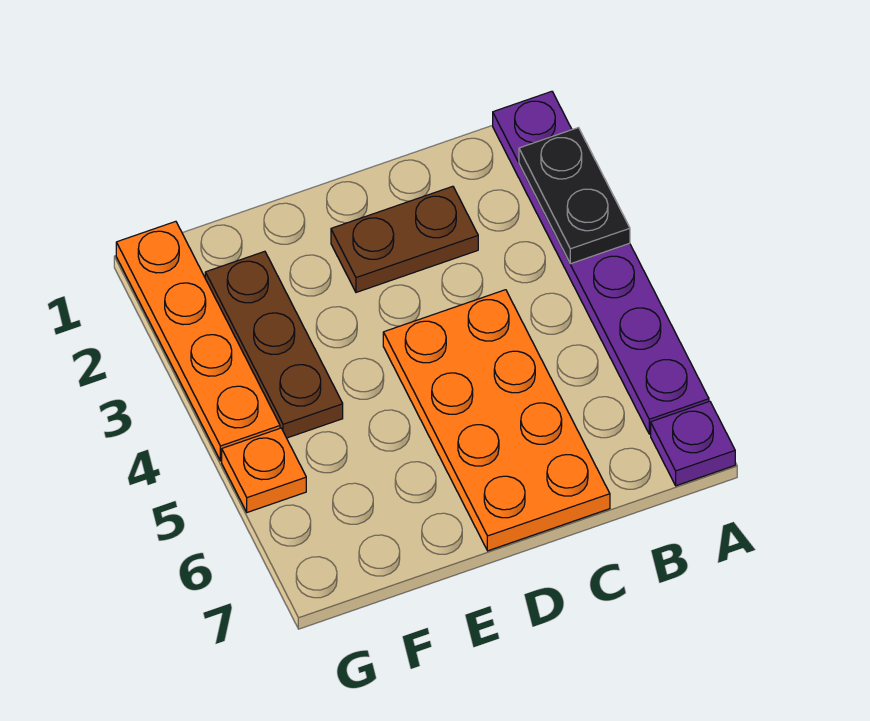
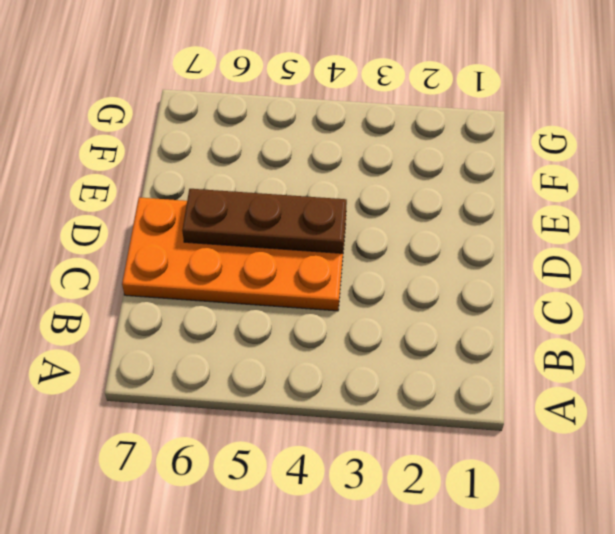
brown 1x3 plate [182,189,347,253] -> brown 1x3 plate moved to [205,251,343,438]
none -> purple 1x6 plate [493,91,709,434]
none -> purple 1x1 plate [651,401,735,486]

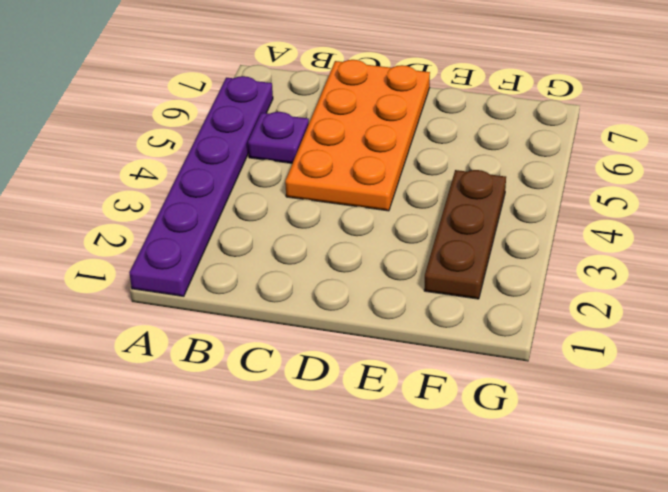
purple 1x1 plate [248,112,309,163] -> purple 1x1 plate moved to [651,401,735,486]
none -> brown 1x2 plate [331,186,478,292]
none -> orange 1x4 plate [116,221,280,461]

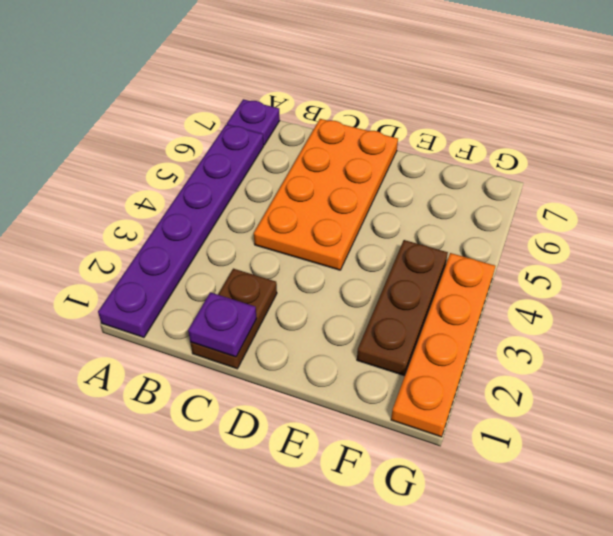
brown 1x2 plate [190,269,277,369] -> brown 1x2 plate turned to [331,186,478,292]
purple 1x1 plate [188,292,257,357] -> none
none -> orange 1x1 plate [222,428,306,512]
none -> black 1x2 plate [519,128,630,264]

